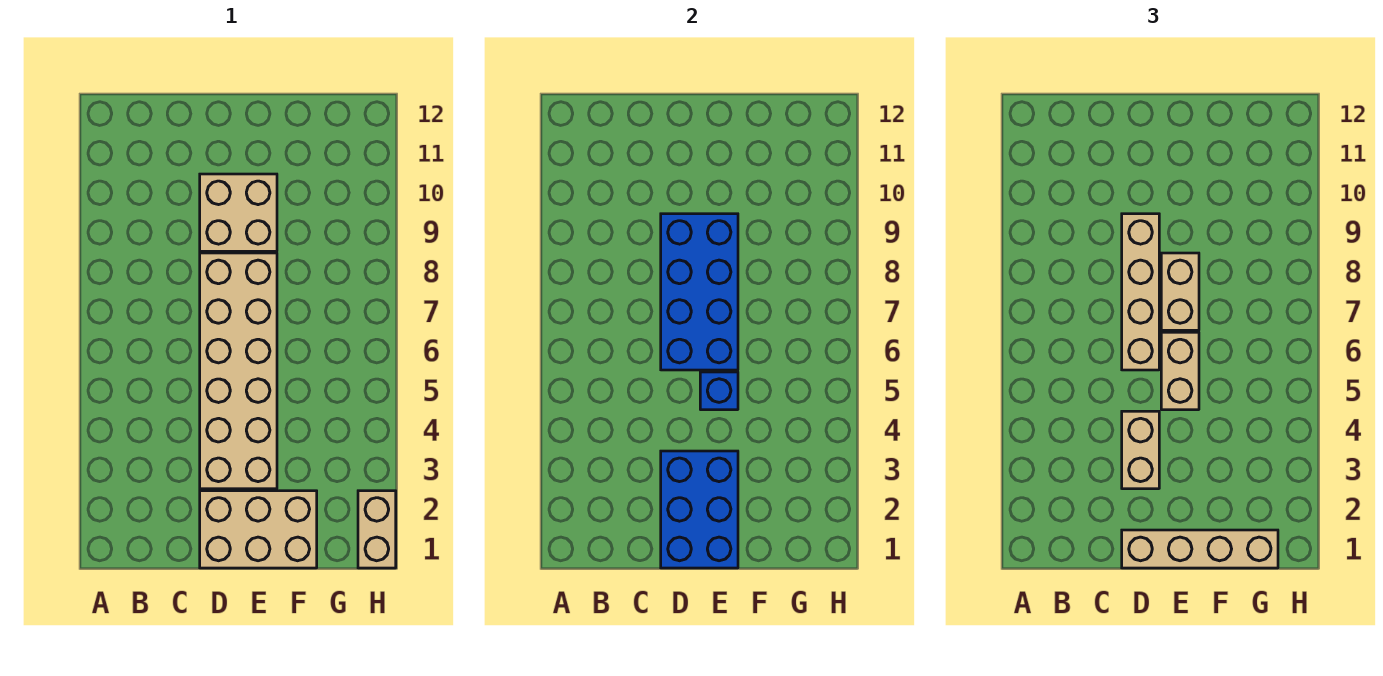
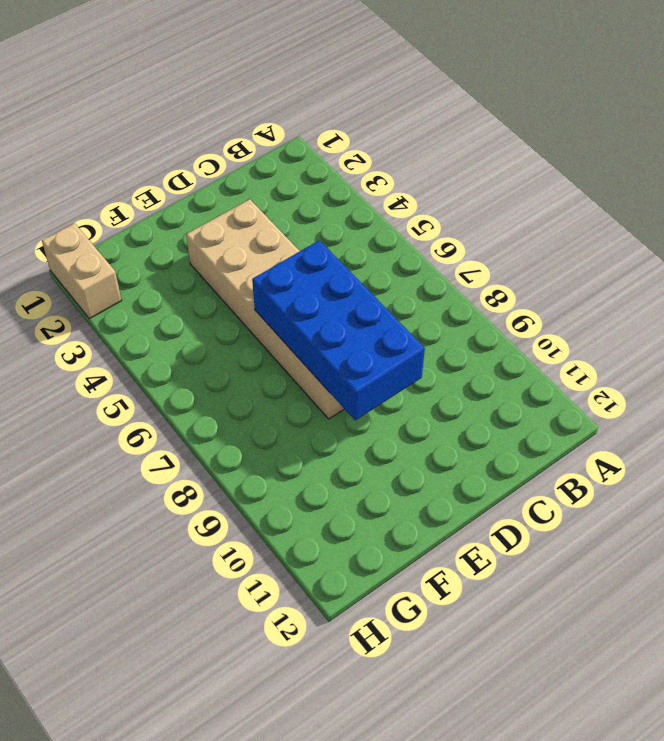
none -> tan 2x3 brick [200,491,317,568]
none -> tan 2x2 brick [200,174,277,251]
none -> blue 2x3 brick [661,451,738,568]

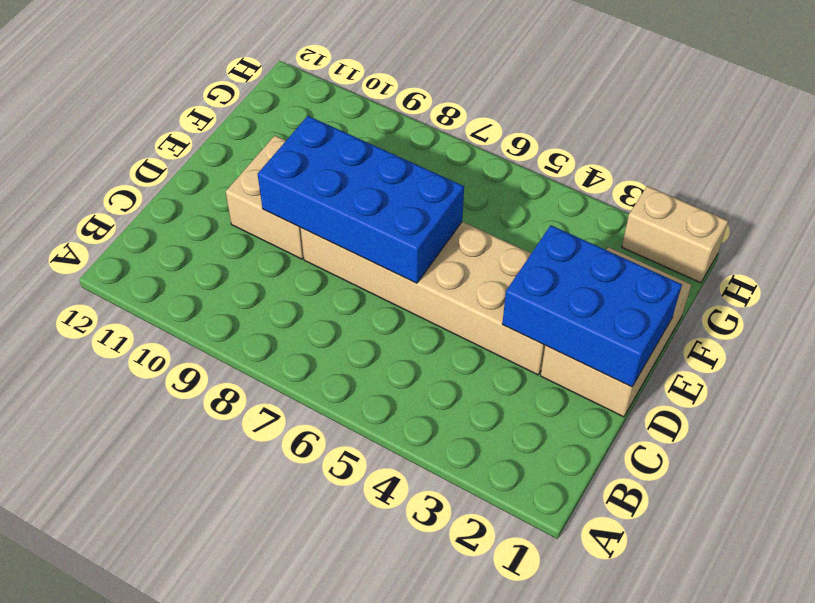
none -> blue 1x1 brick [700,372,738,410]
none -> tan 1x4 brick [1122,530,1278,568]
none -> tan 1x2 brick [1122,411,1159,489]

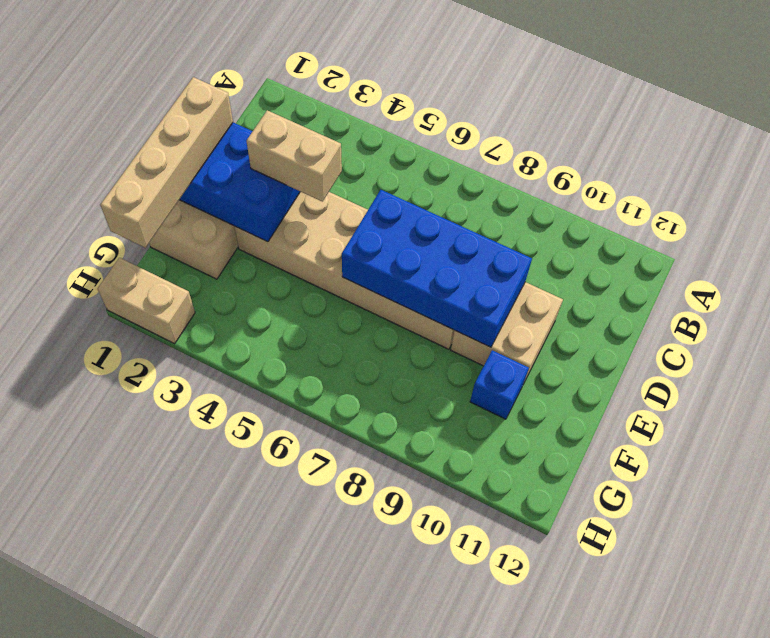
blue 1x1 brick [470,350,529,419] -> blue 1x1 brick moved to [700,372,738,410]
none -> tan 1x4 brick [1122,214,1159,370]
none -> tan 1x2 brick [1161,332,1199,410]
none -> tan 1x2 brick [1161,253,1199,330]

